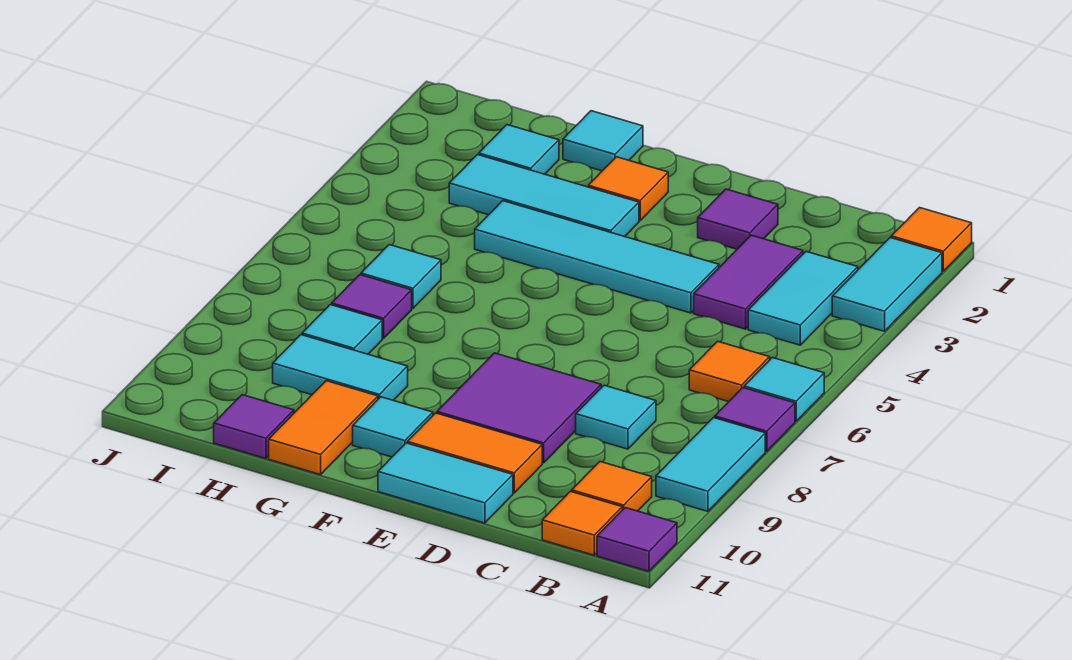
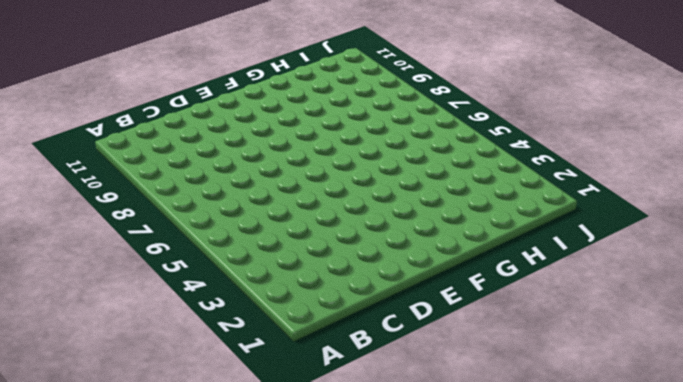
none -> orange 1x1 tile [891,208,972,271]
none -> cyan 1x2 tile [832,238,942,331]
none -> cyan 1x1 tile [744,358,824,421]

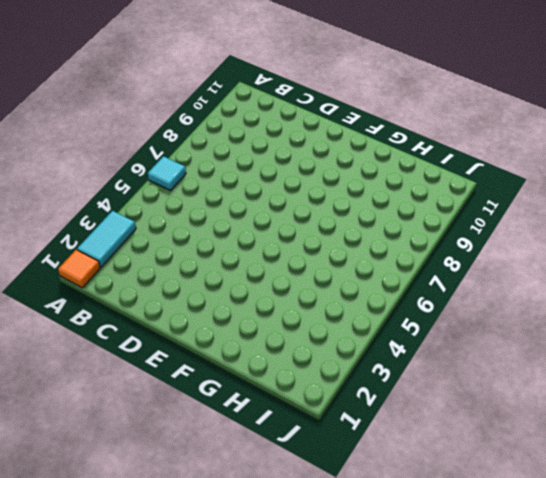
none -> purple 1x1 tile [715,388,795,451]
none -> cyan 1x2 tile [656,418,765,511]
none -> purple 1x1 tile [597,508,677,571]

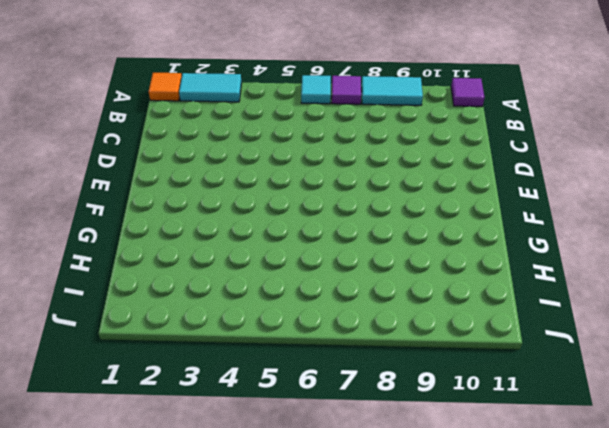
none -> cyan 1x2 tile [748,251,858,345]
none -> orange 1x1 tile [689,341,770,402]
none -> orange 1x1 tile [572,462,652,511]

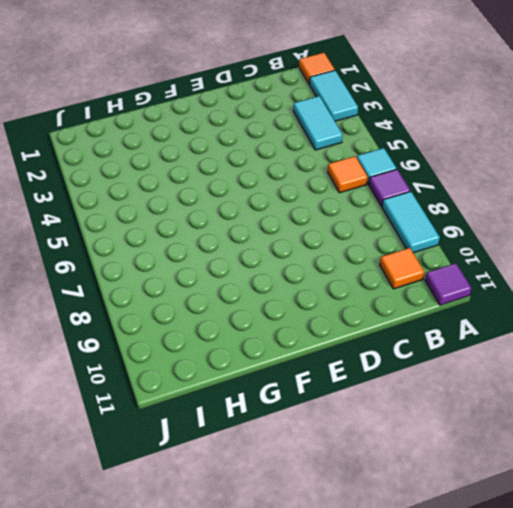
none -> orange 1x1 tile [542,491,622,555]
none -> purple 1x2 tile [694,235,803,329]
none -> cyan 1x1 tile [576,385,656,449]

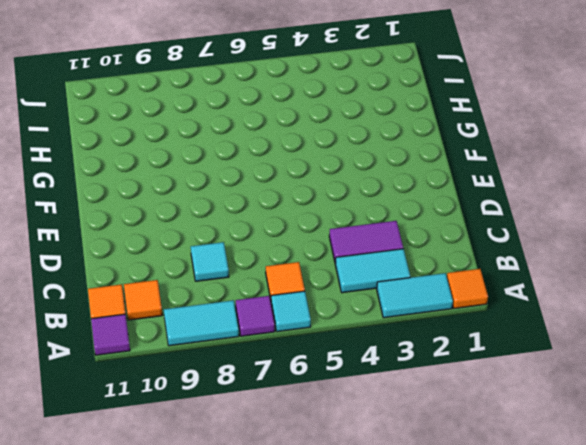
none -> purple 1x1 tile [698,189,778,249]
none -> cyan 1x4 tile [475,201,719,313]
none -> purple 2x2 tile [437,353,601,463]

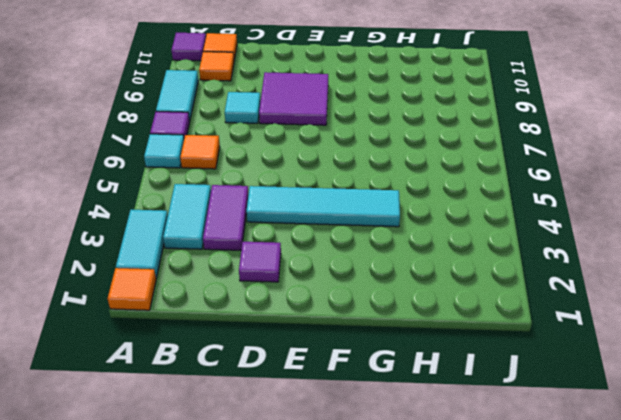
none -> orange 1x2 tile [407,413,542,493]
none -> cyan 1x2 tile [378,443,513,523]
none -> orange 1x1 tile [588,157,668,221]

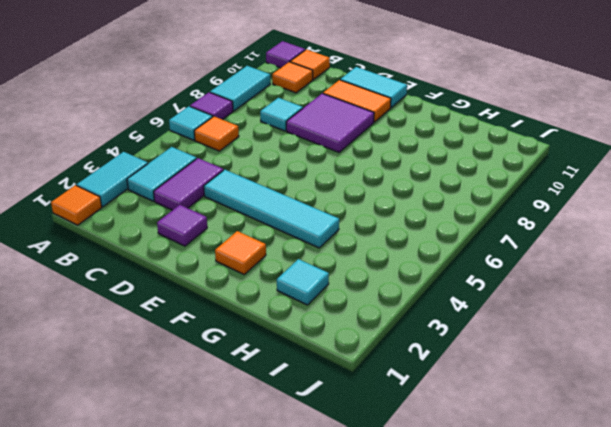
none -> cyan 1x3 tile [449,155,639,237]
none -> cyan 1x1 tile [353,397,433,457]
none -> cyan 1x1 tile [563,111,643,171]

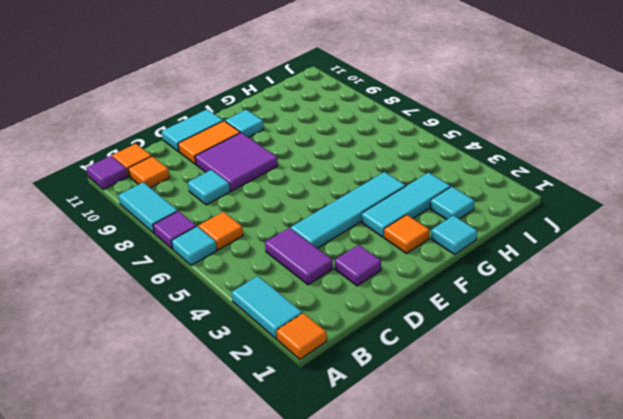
none -> cyan 1x2 tile [748,251,858,345]
none -> cyan 1x2 tile [273,335,408,400]
none -> orange 1x2 tile [269,381,378,475]

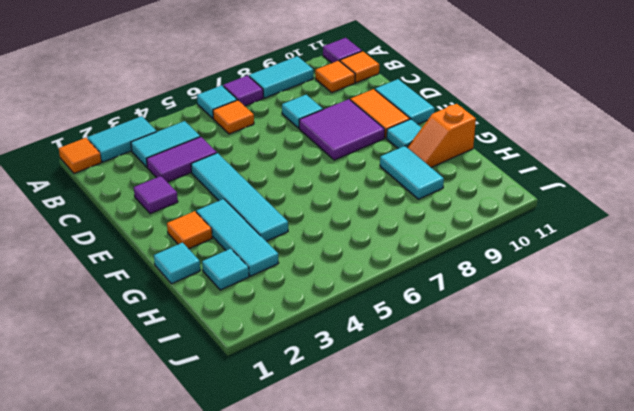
orange 1x2 slope [407,104,476,167] -> orange 1x2 tile [269,381,378,475]
none -> cyan 1x1 tile [361,245,441,308]
none -> purple 1x1 tile [332,275,412,338]
none -> cyan 1x1 tile [302,305,382,354]

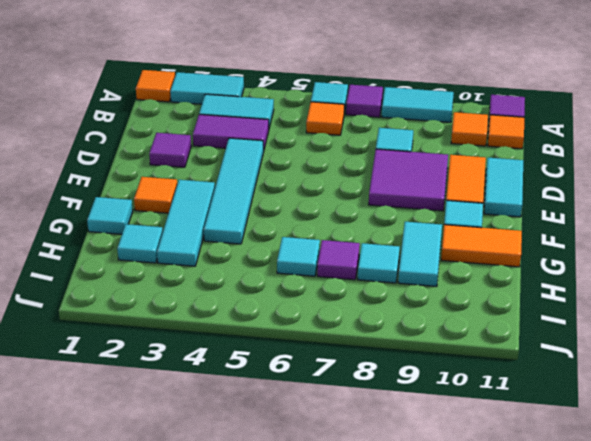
none -> purple 1x1 tile [214,395,294,458]

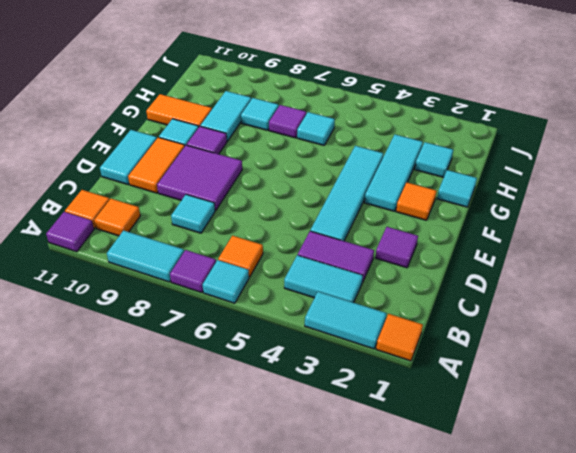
purple 1x1 tile [187,126,227,154] -> purple 1x1 tile moved to [214,395,294,458]

